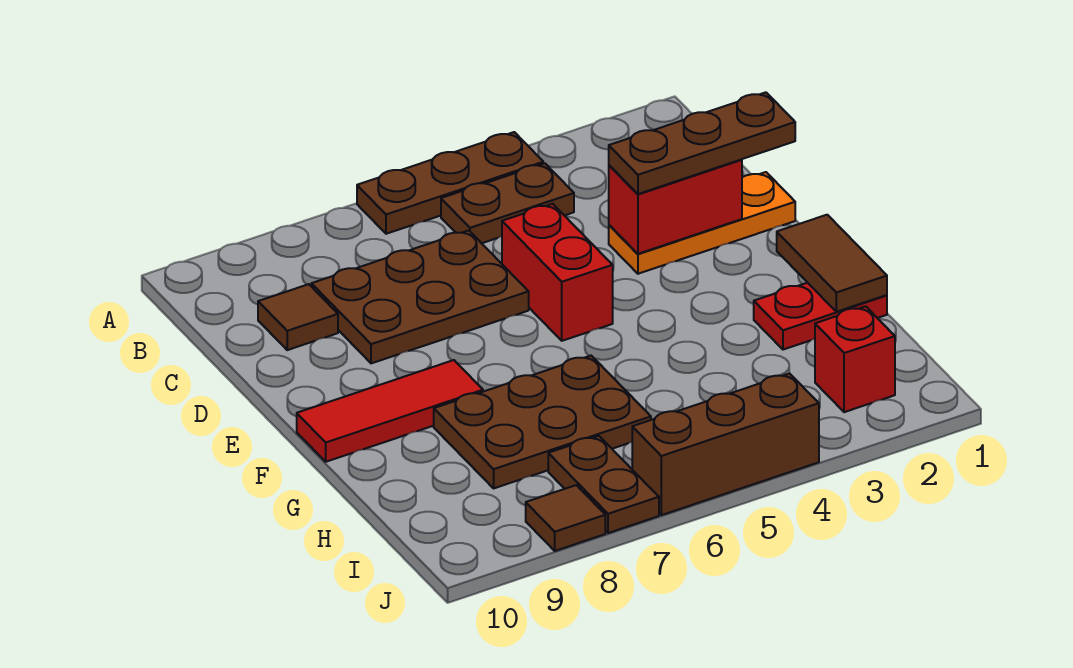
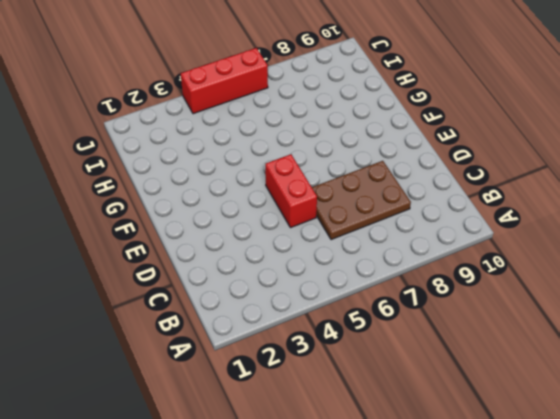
red 1x3 brick [181,48,268,114] -> brown 1x3 brick [632,373,819,515]
none -> brown 1x3 plate [357,132,543,234]
none -> brown 1x2 plate [441,163,574,243]
none -> brown 1x1 tile [258,284,338,350]

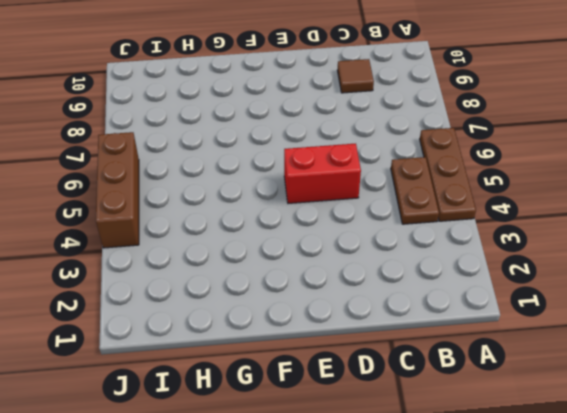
none -> brown 2x3 plate [311,230,529,363]
none -> orange 1x3 plate [609,172,795,274]
none -> red 1x3 tile [297,360,483,462]

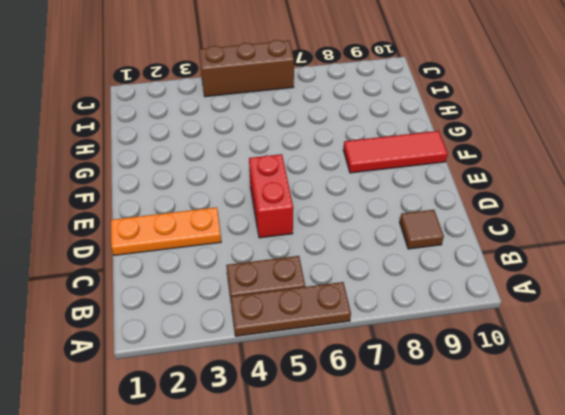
none -> brown 2x3 plate [311,230,529,363]
none -> red 1x2 plate [754,283,887,350]
none -> brown 2x3 plate [434,356,651,488]

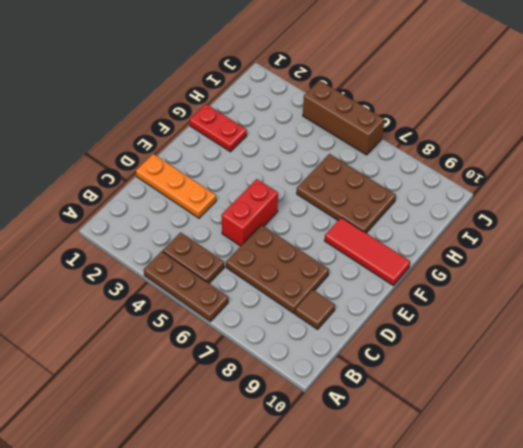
none -> red 1x1 brick [815,306,895,412]
none -> brown 1x2 plate [548,436,659,533]
none -> brown 1x1 tile [526,485,605,551]

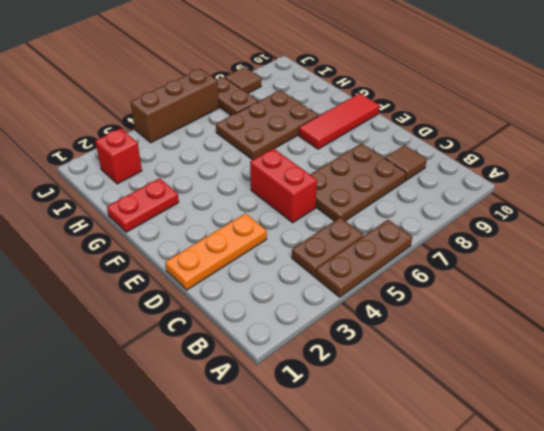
none -> red 1x2 brick [609,159,742,254]
none -> brown 1x2 tile [777,215,887,312]
none -> brown 1x3 plate [609,92,795,194]

